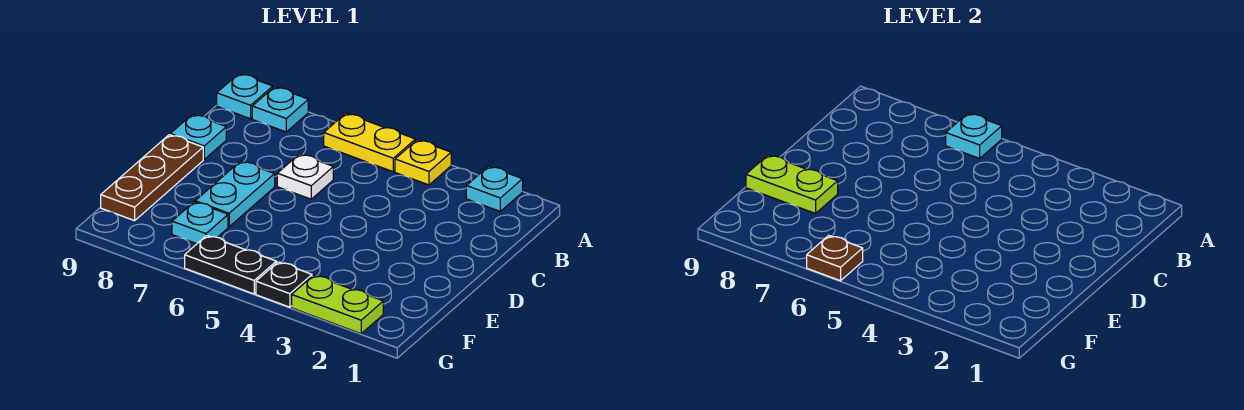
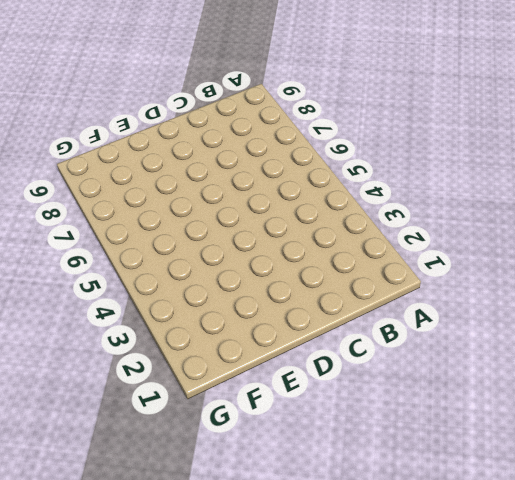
none -> cyan 1x1 plate [466,166,523,211]
none -> yellow 1x1 plate [395,140,451,185]
none -> yellow 1x2 plate [324,113,415,172]

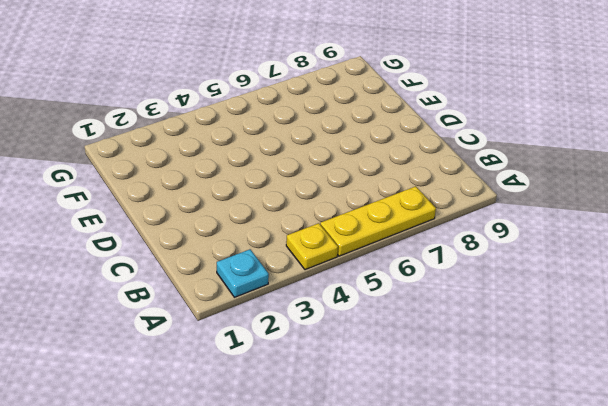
yellow 1x3 plate [320,186,436,256] -> yellow 1x2 plate [324,113,415,172]
none -> cyan 1x1 plate [252,87,308,132]
none -> cyan 1x1 plate [217,74,273,119]
none -> white 1x1 plate [277,154,333,199]

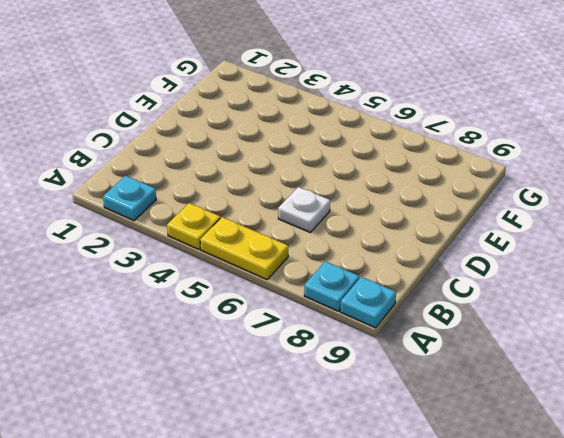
none -> cyan 1x1 plate [170,114,226,159]
none -> cyan 1x2 plate [195,161,275,227]
none -> brown 1x3 plate [101,135,203,221]

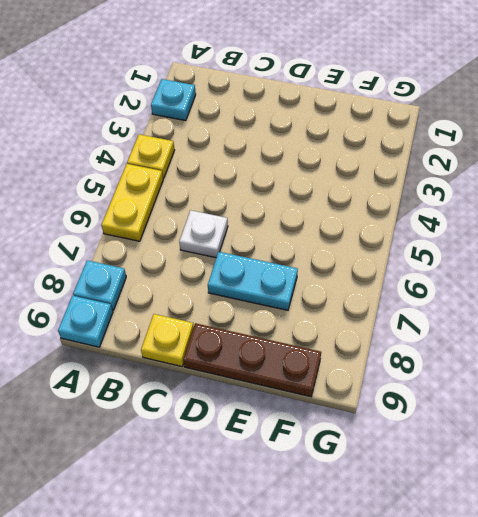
yellow 1x1 plate [141,314,194,366] -> cyan 1x1 plate [170,114,226,159]
none -> cyan 1x1 plate [172,202,228,244]
none -> lime 1x2 plate [292,275,383,334]
none -> black 1x1 plate [256,262,312,307]

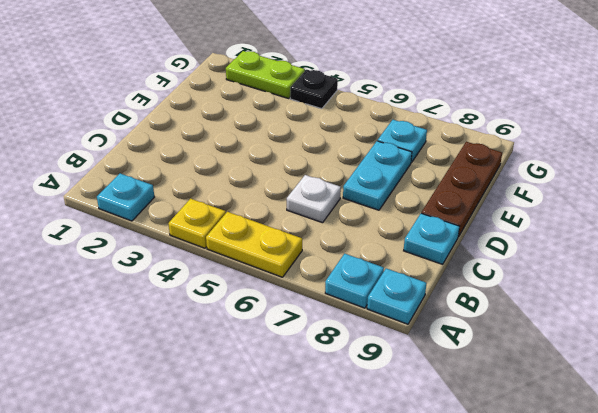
none -> black 1x2 plate [185,235,276,294]
none -> cyan 1x1 plate [946,113,1002,158]
none -> lime 1x2 plate [746,155,838,214]

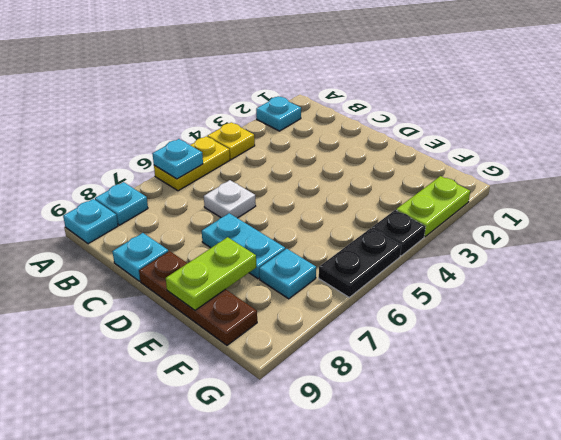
none -> brown 1x1 plate [807,235,863,281]

